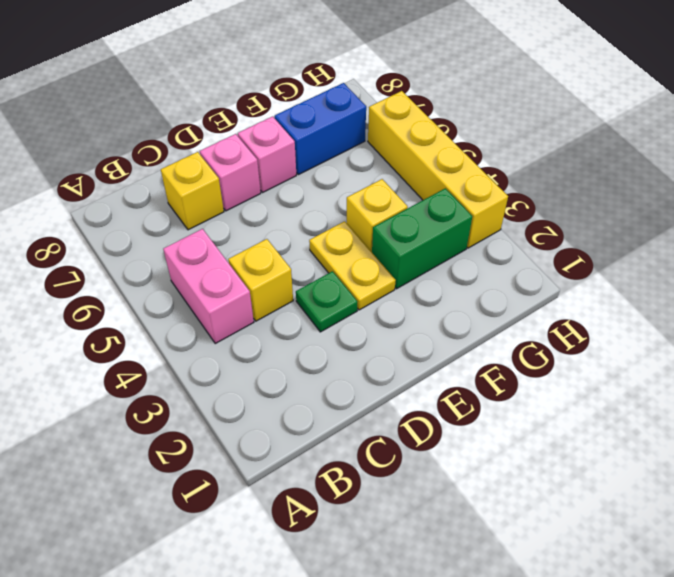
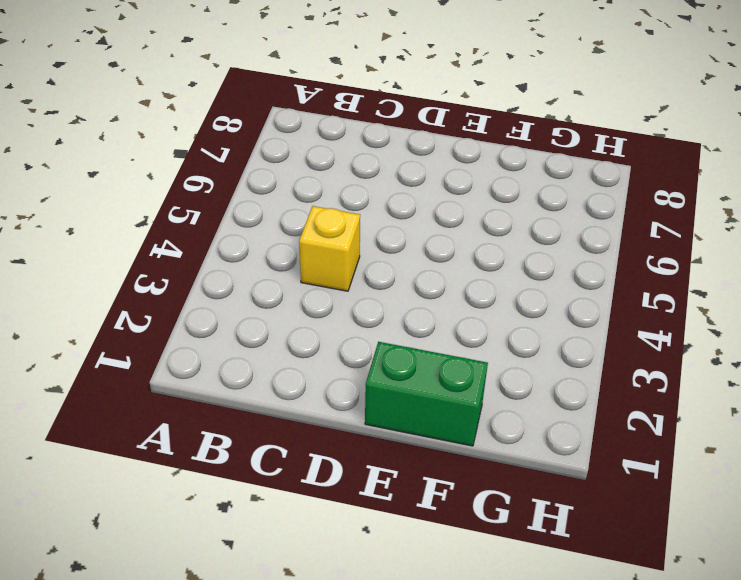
green 1x2 brick [365,342,488,446] -> green 1x2 brick moved to [372,188,472,289]
none -> pink 1x2 brick [163,229,254,344]
none -> yellow 1x1 brick [161,152,224,230]

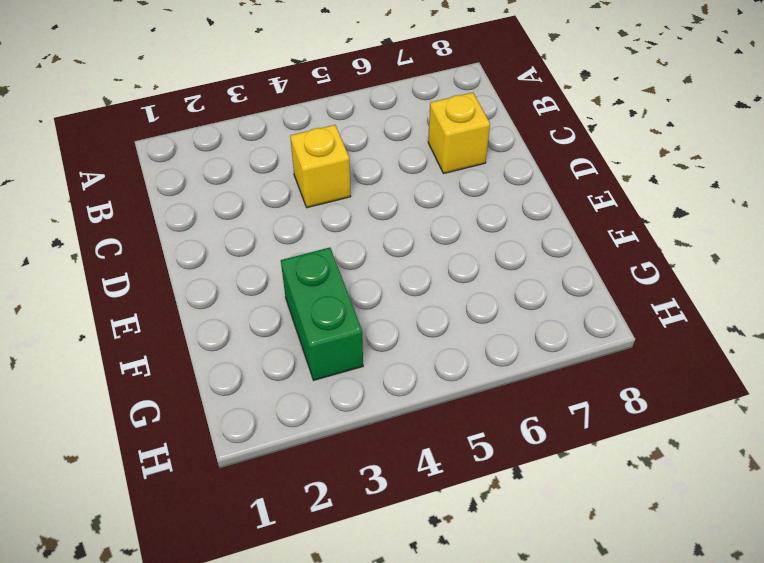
none -> pink 1x2 brick [163,229,254,344]
none -> green 1x1 plate [296,271,357,332]

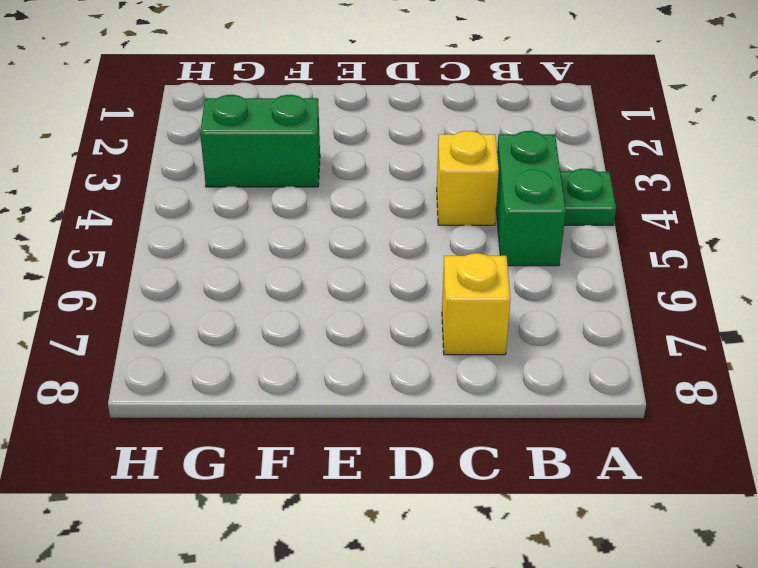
green 1x1 plate [560,169,616,225] -> green 1x1 plate moved to [296,271,357,332]
green 1x2 brick [496,131,566,266] -> pink 1x2 brick [163,229,254,344]
none -> pink 1x1 brick [200,134,261,211]
none -> yellow 1x2 plate [309,221,396,310]

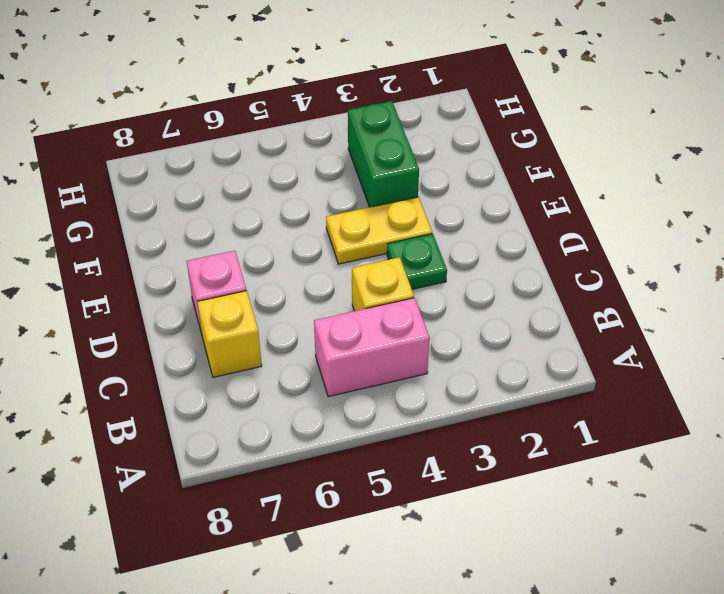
none -> pink 1x1 brick [238,116,296,193]
none -> yellow 1x1 brick [347,179,408,252]

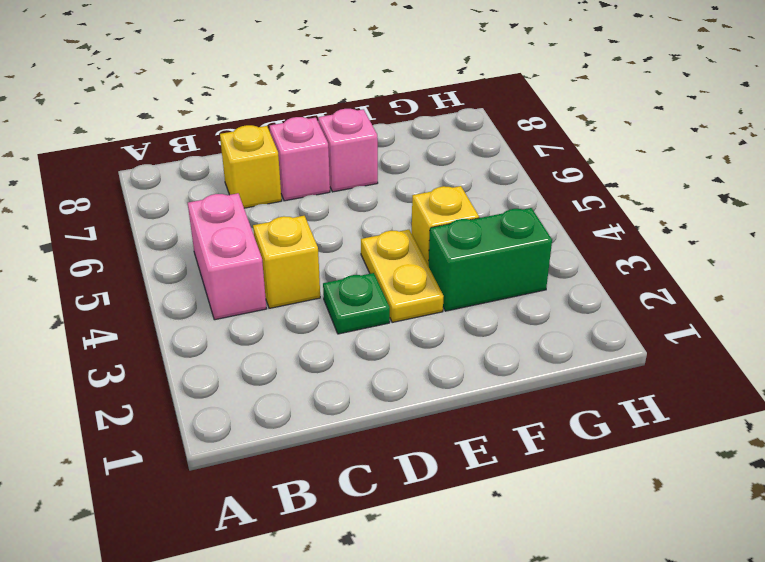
none -> blue 1x2 brick [275,83,366,175]
none -> yellow 1x4 brick [368,91,508,248]

